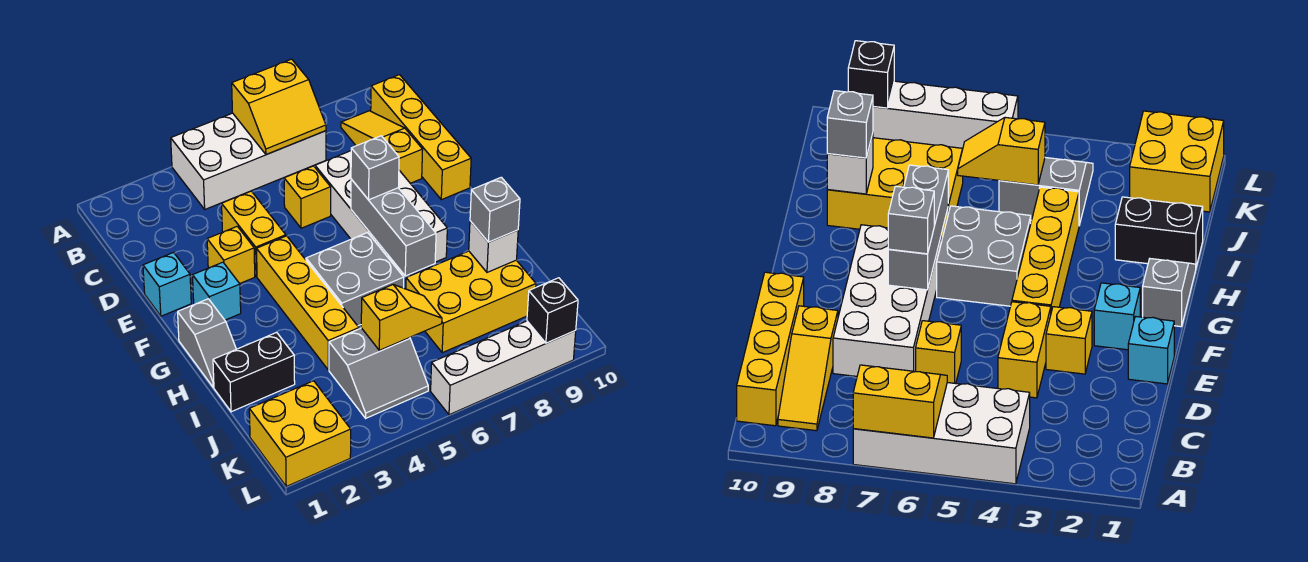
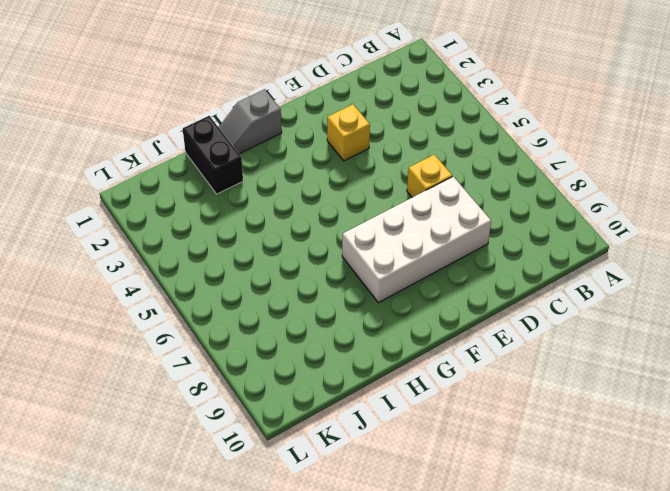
none -> white 2x4 brick [171,113,326,209]
none -> yellow 1x3 slope [341,111,423,183]
none -> yellow 1x4 brick [371,75,471,200]

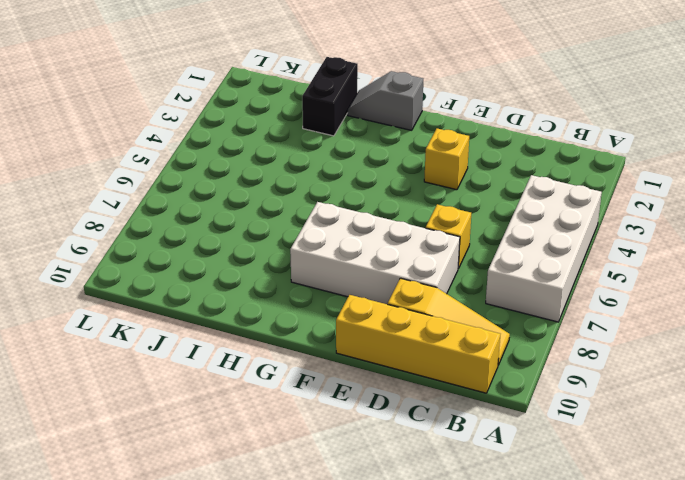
none -> yellow 1x2 brick [222,191,286,277]
none -> cyan 1x1 brick [143,253,191,316]
none -> cyan 1x1 brick [193,262,241,320]

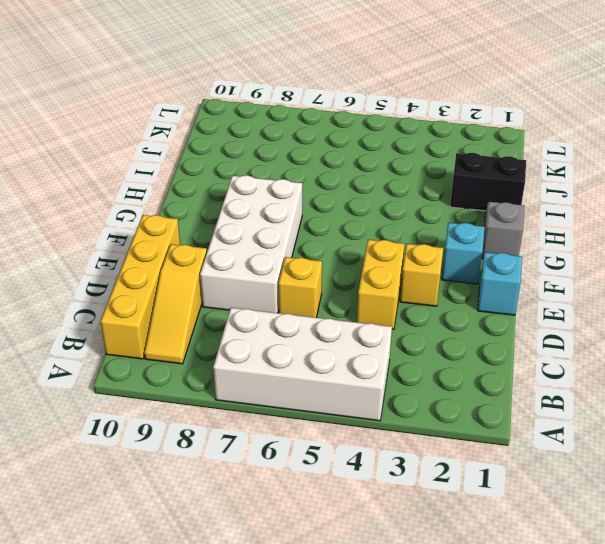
none -> yellow 1x4 brick [257,236,359,370]
none -> grey 2x2 brick [306,233,404,326]
none -> yellow 2x3 brick [406,251,536,353]

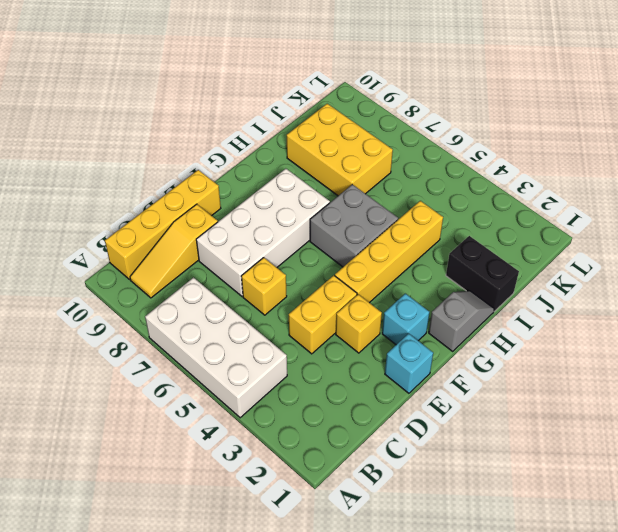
none -> grey 2x2 slope [329,328,428,418]
none -> yellow 2x2 brick [249,381,351,486]
none -> white 1x4 brick [431,321,576,415]

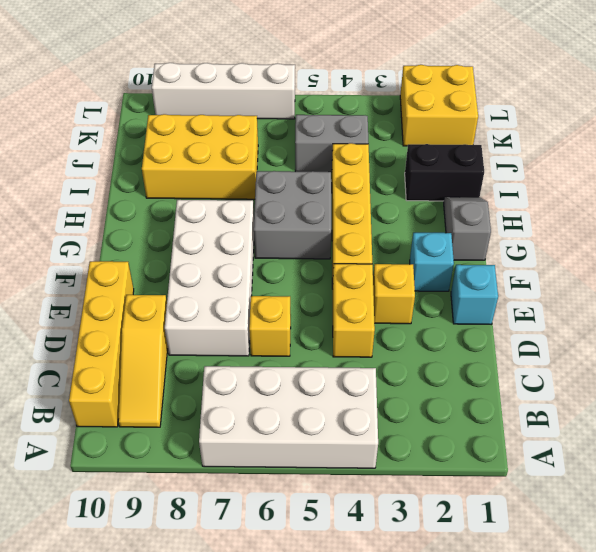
none -> yellow 2x2 slope [232,59,326,155]
none -> grey 1x3 brick [351,179,436,276]
none -> white 1x1 brick [469,221,518,272]

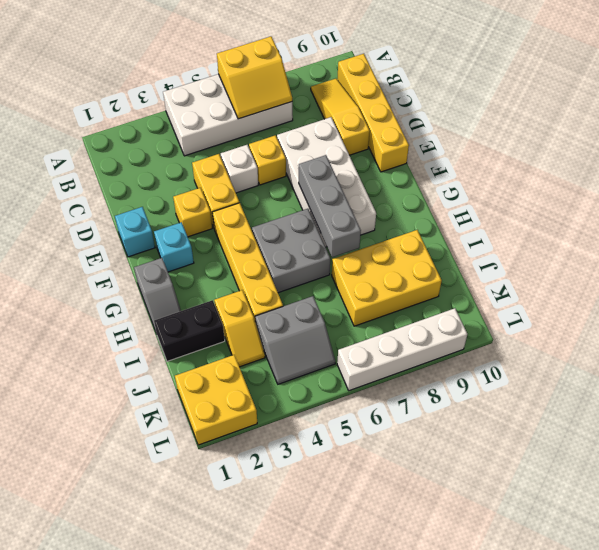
white 1x1 brick [221,145,258,193] -> white 1x1 brick moved to [469,221,518,272]
yellow 1x2 slope [214,290,265,367] -> yellow 1x2 slope turned to [361,285,442,350]
none -> black 1x1 brick [527,278,578,343]
none -> grey 1x1 brick [351,136,399,200]
none -> grey 1x1 brick [470,177,520,242]

